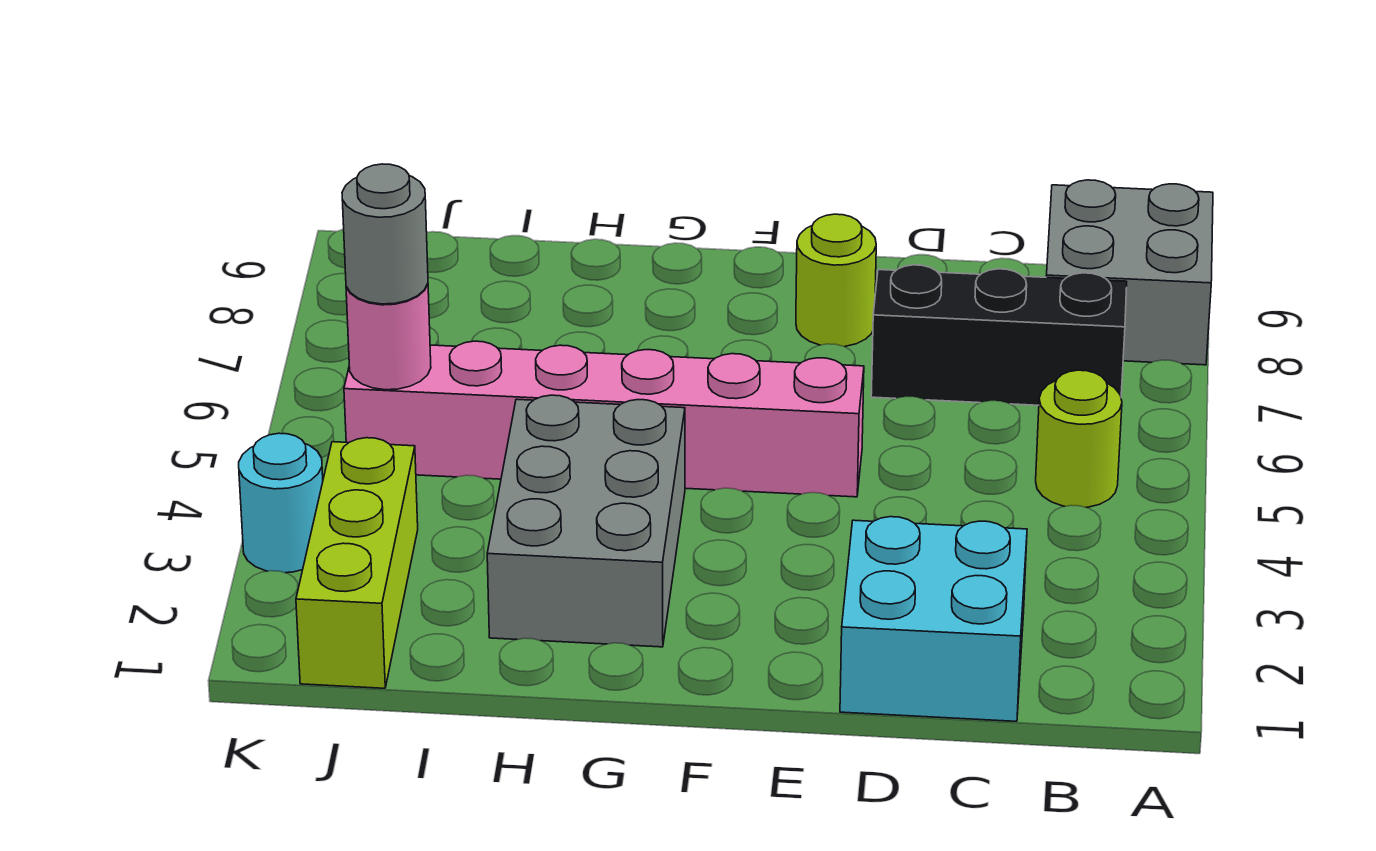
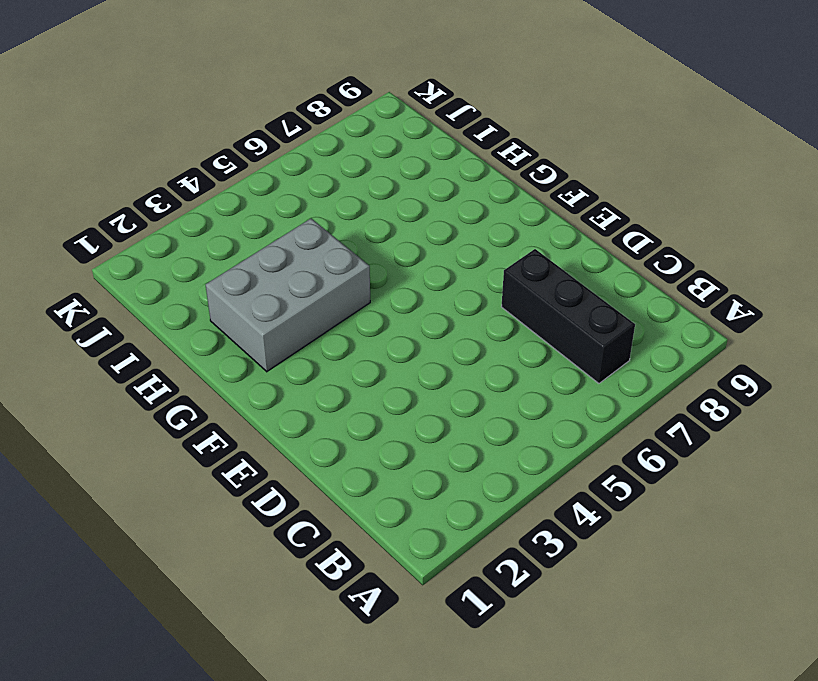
none -> grey 2x2 brick [1046,180,1213,365]
none -> lime 1x1 round brick [1036,370,1122,507]

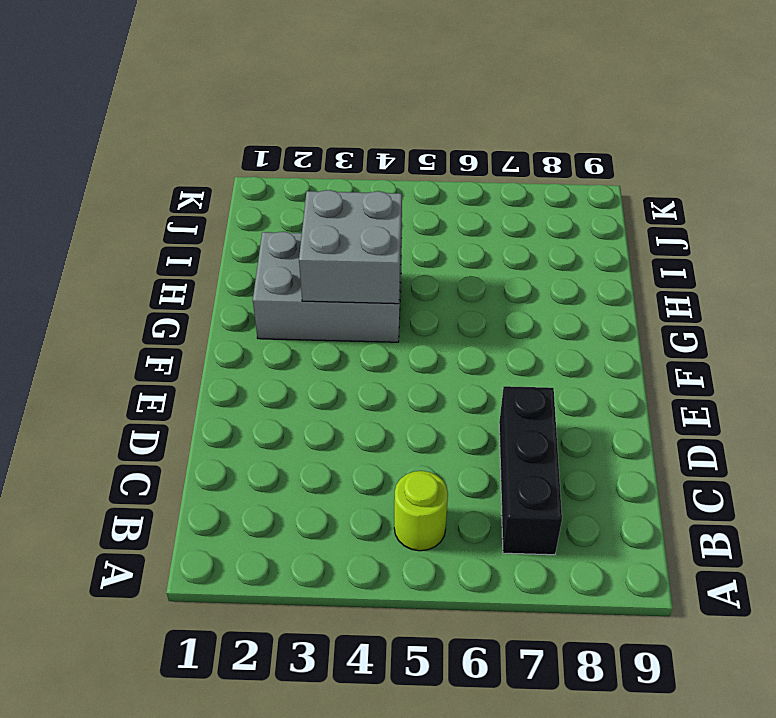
grey 2x2 brick [299,190,402,304] -> grey 2x2 brick moved to [1046,180,1213,365]
none -> cyan 2x2 brick [840,517,1027,721]
none -> pink 1x6 brick [344,341,864,497]

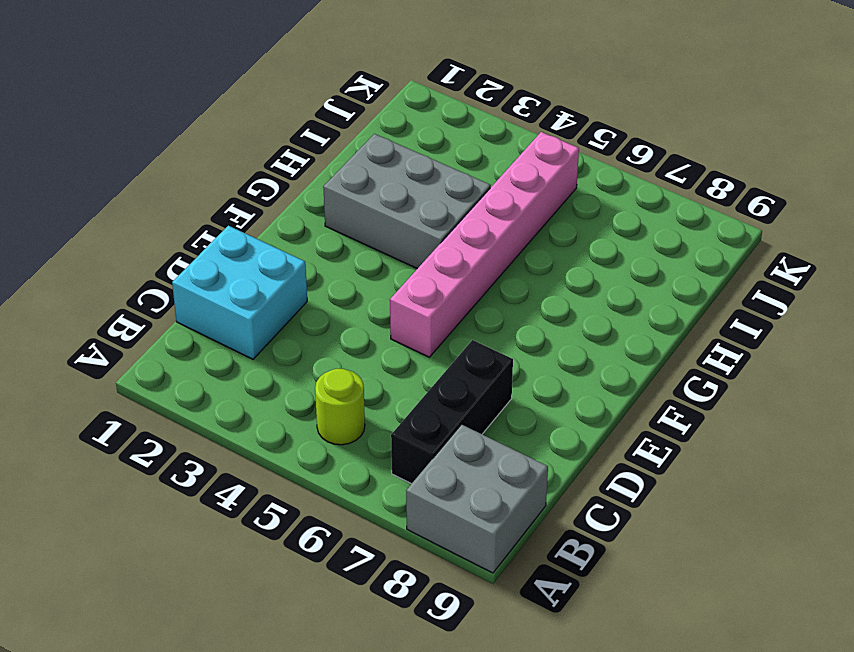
none -> lime 1x1 round brick [796,214,876,347]
none -> lime 1x3 brick [296,438,418,688]

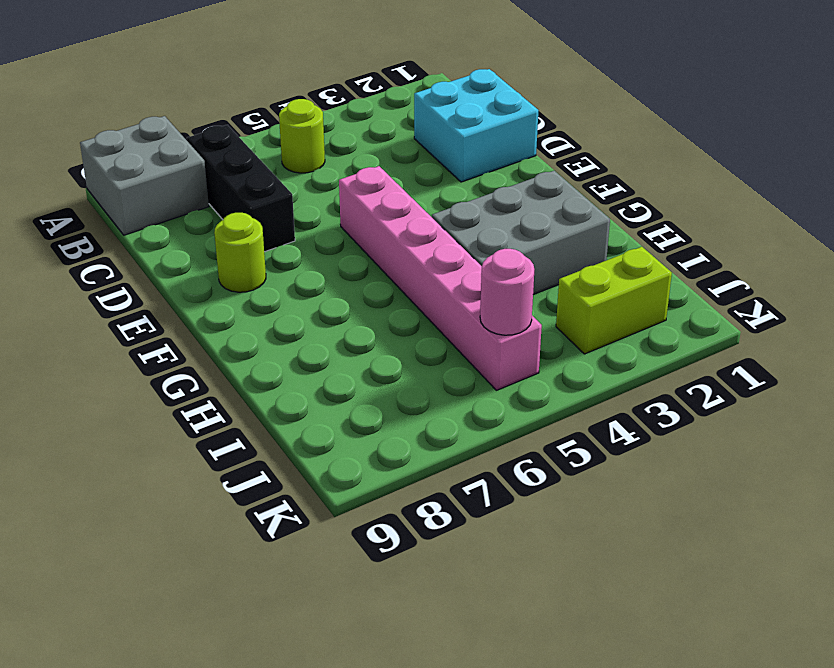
lime 1x2 brick [556,247,672,354] -> lime 1x3 brick [296,438,418,688]
none -> cyan 1x1 round brick [239,433,323,573]
none -> grey 1x1 round brick [342,164,428,304]

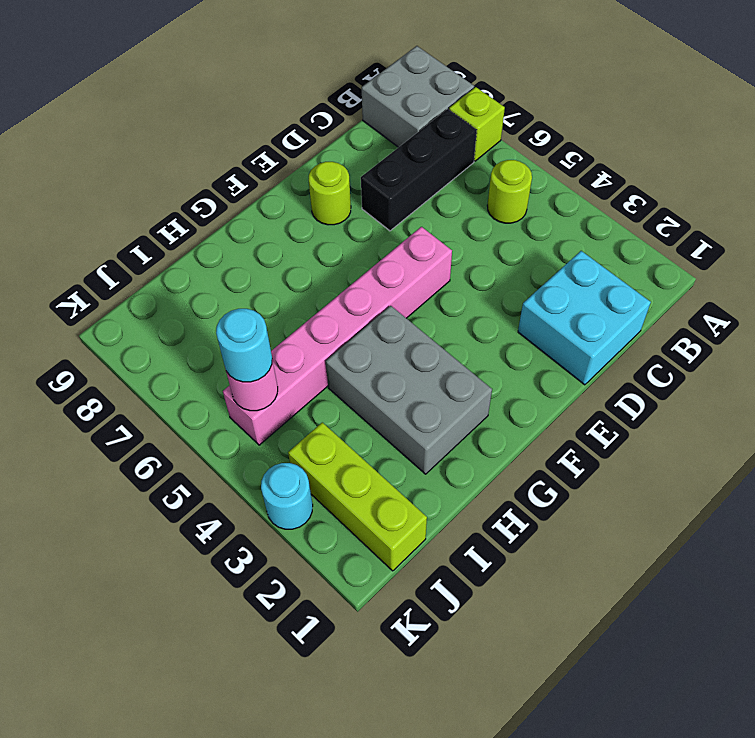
lime 1x1 brick [449,87,505,161] -> none
cyan 1x1 round brick [216,309,272,382] -> grey 1x1 round brick [342,164,428,304]

